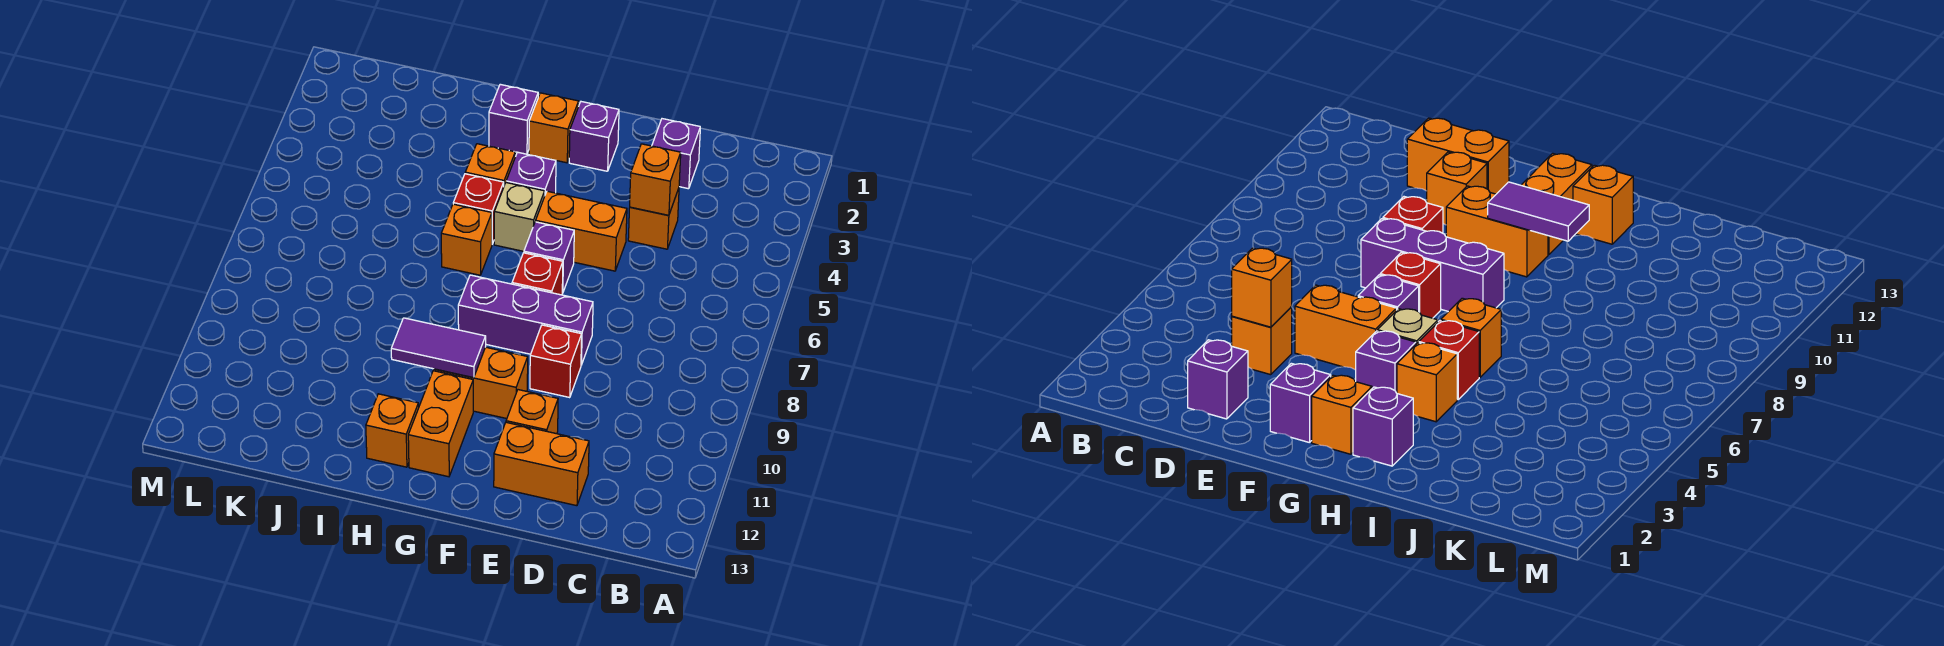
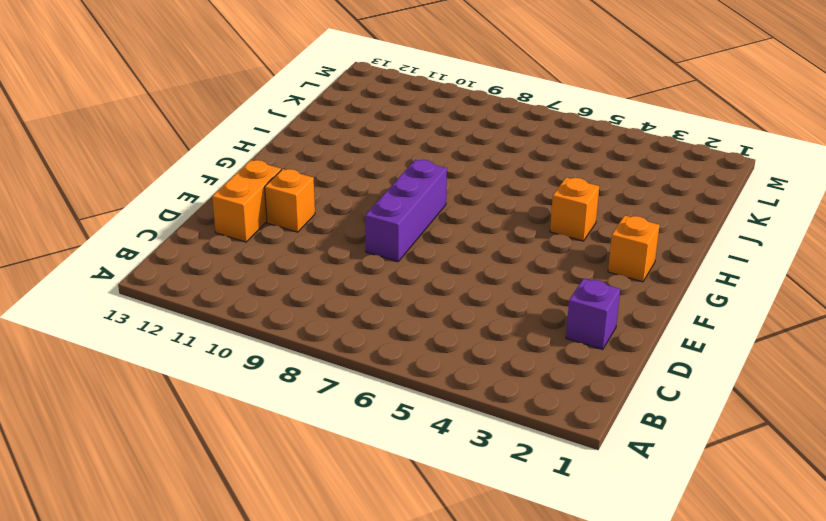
none -> orange 1x1 brick [628,188,679,249]
none -> orange 1x2 brick [536,191,627,271]
none -> red 1x1 brick [530,325,582,398]

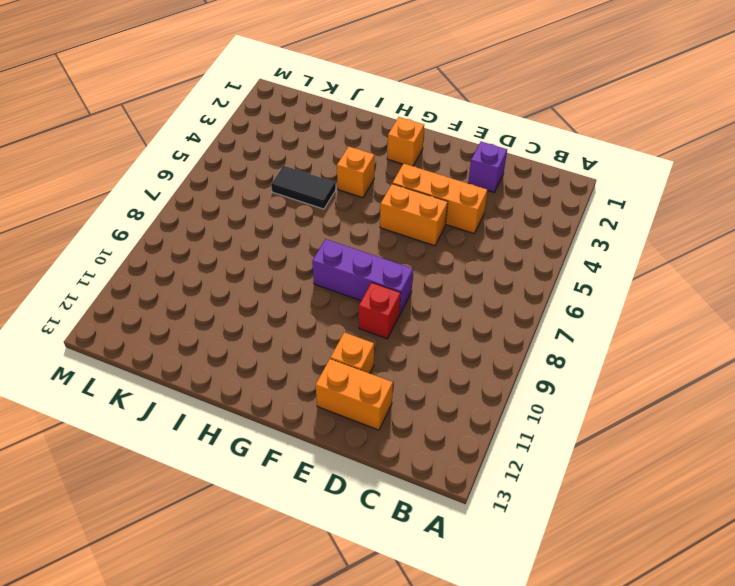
orange 1x3 brick [392,164,487,233] -> orange 1x1 brick [628,188,679,249]
black 1x2 tile [271,166,336,209] -> none
none -> purple 1x1 brick [569,102,619,171]
none -> purple 1x1 brick [524,222,574,293]
none -> red 1x1 brick [512,253,563,295]

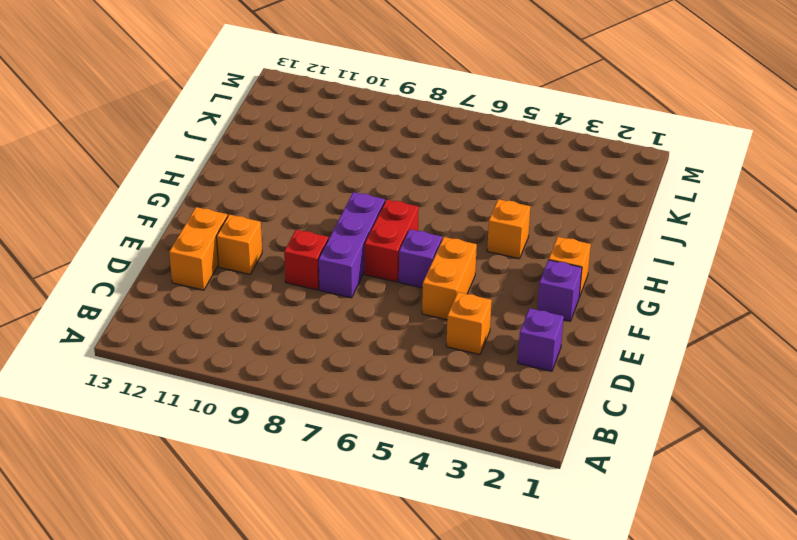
red 1x2 brick [365,200,419,282] -> red 1x1 brick [512,253,563,295]
none -> orange 1x2 brick [434,347,528,419]
none -> purple 1x1 brick [506,152,556,194]
none -> tan 1x1 brick [494,183,545,251]

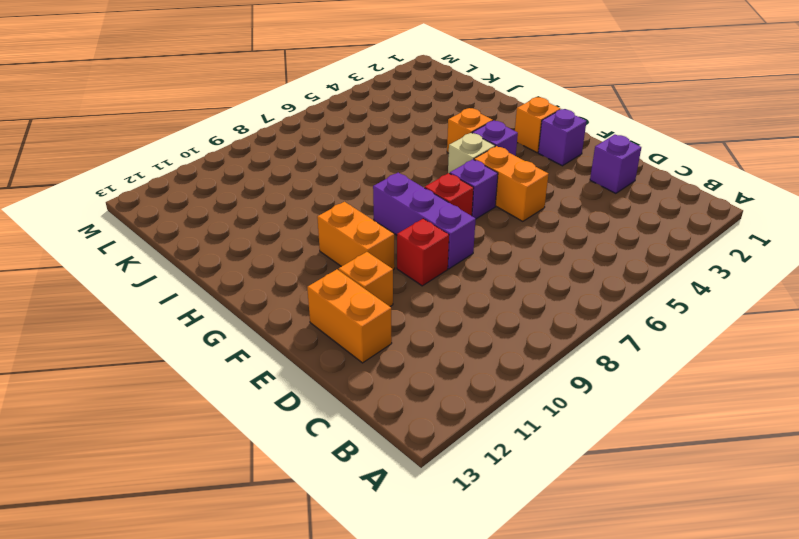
none -> orange 1x1 brick [628,188,679,249]
none -> orange 1x2 brick [408,371,473,477]
none -> purple 1x1 brick [489,84,538,154]

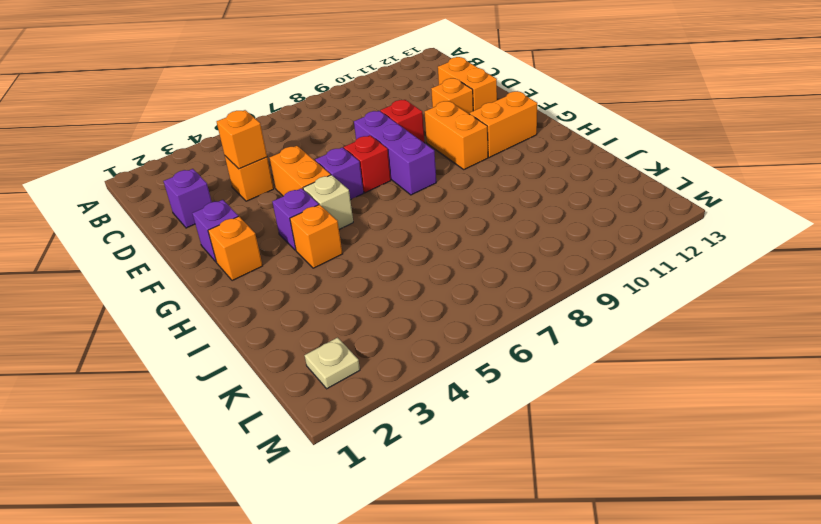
tan 1x1 plate [305,338,360,389] -> none
none -> purple 1x1 brick [489,84,538,154]
none -> red 1x1 brick [453,174,504,244]
none -> orange 1x1 brick [441,204,492,275]

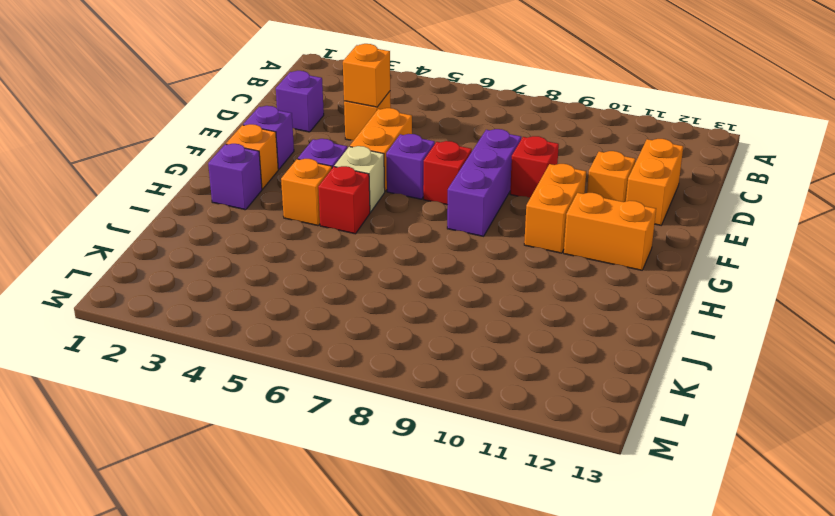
none -> orange 1x1 brick [441,204,492,275]
none -> orange 1x1 brick [366,394,419,467]
none -> purple 1x2 tile [391,318,486,378]

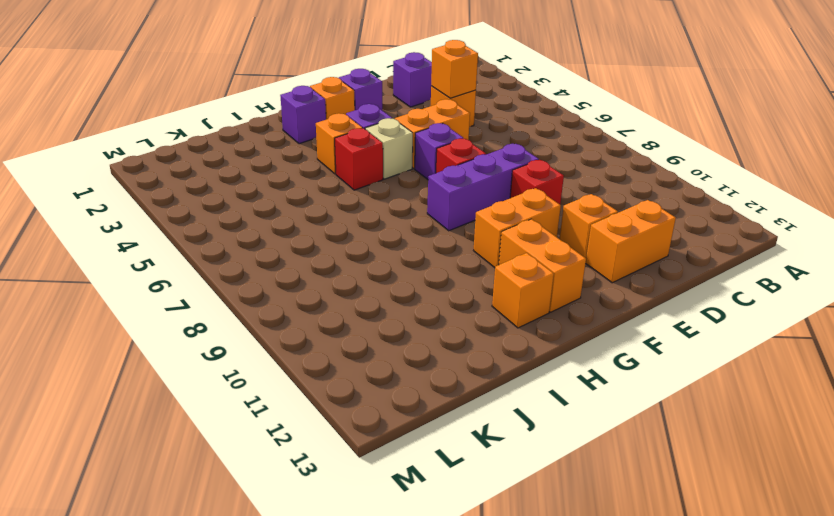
none -> orange 1x1 brick [441,204,492,275]
none -> purple 1x2 tile [391,318,486,378]

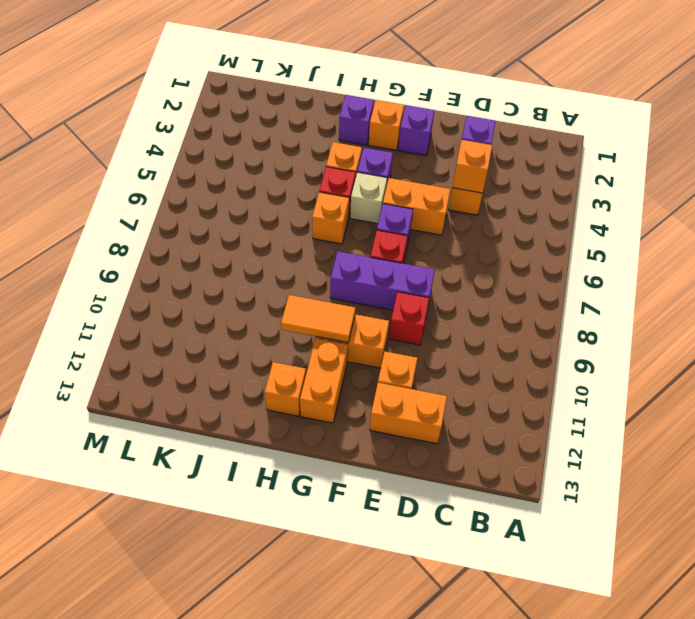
orange 1x2 tile [281,295,355,343] -> purple 1x2 tile [391,318,486,378]

